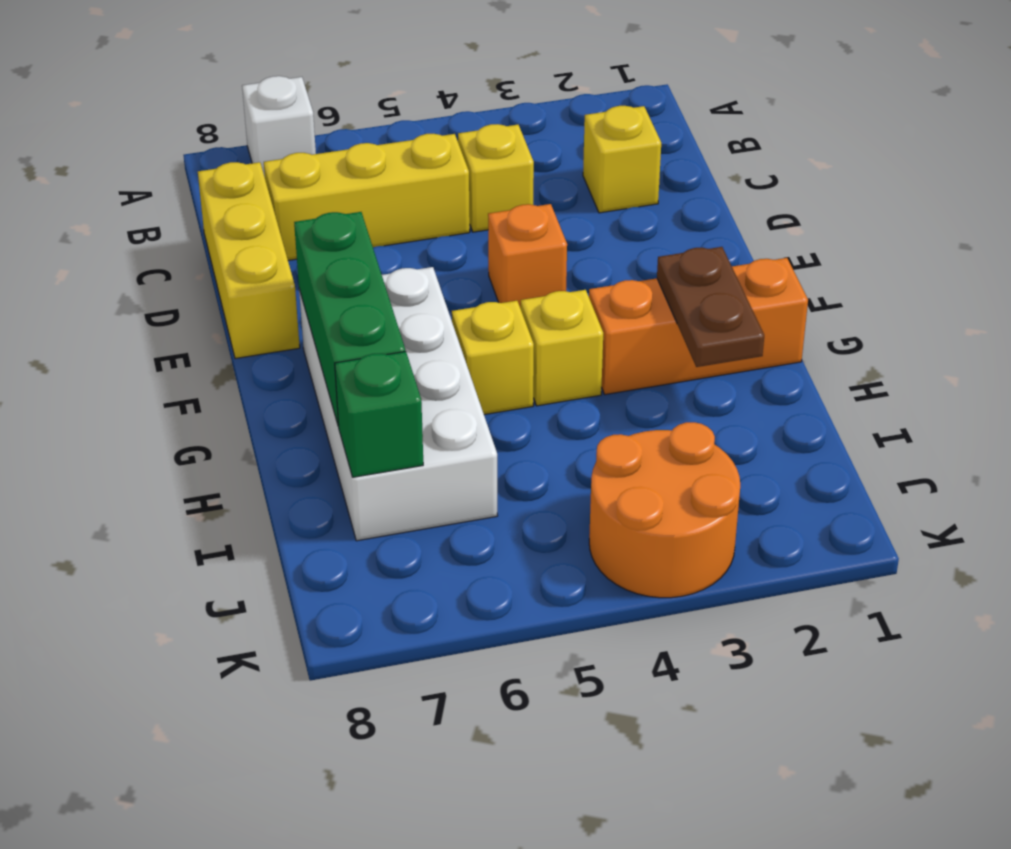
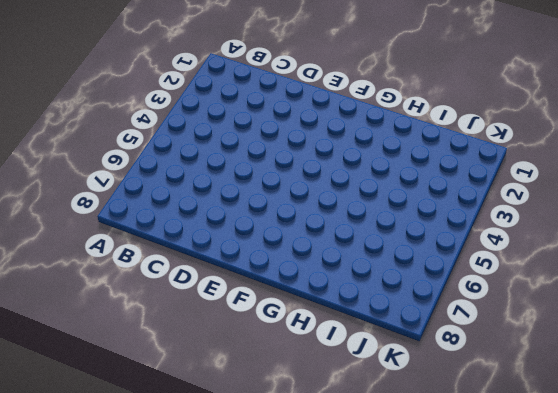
none -> white 1x1 brick [242,76,316,177]
none -> yellow 1x1 brick [583,106,661,213]
none -> yellow 1x1 brick [458,124,534,232]

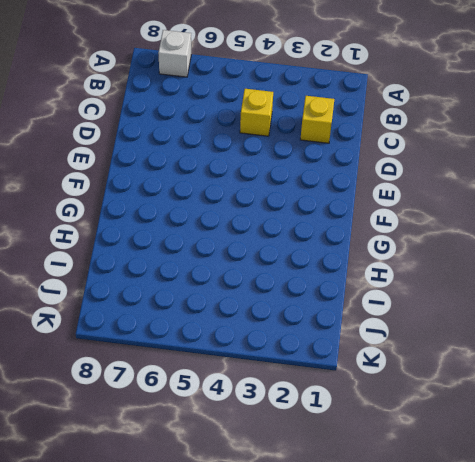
none -> yellow 1x3 brick [264,134,470,260]
none -> yellow 1x3 brick [198,162,300,359]
none -> orange 1x1 brick [488,204,567,308]

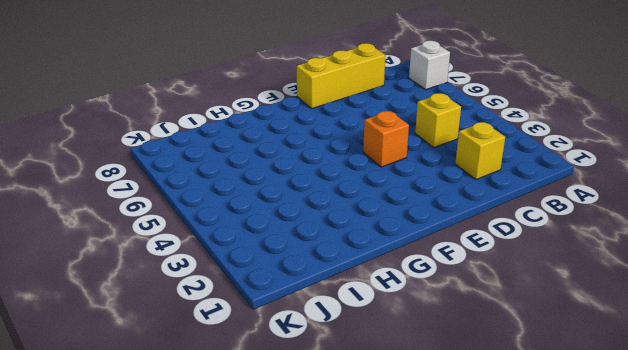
none -> yellow 1x3 brick [264,134,470,260]
none -> white 2x4 brick [299,267,498,541]
none -> orange 1x3 brick [589,258,808,395]

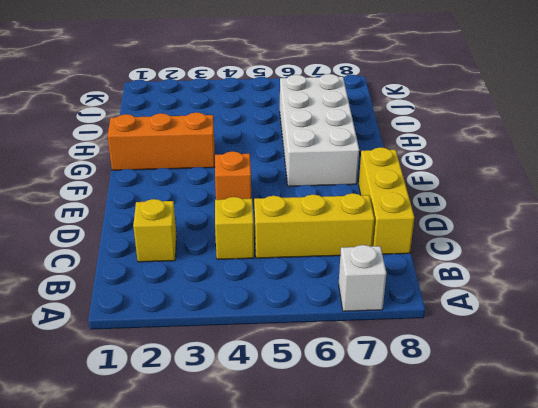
none -> yellow 1x1 brick [521,290,603,406]
none -> yellow 1x1 brick [452,301,534,415]
none -> orange 2x2 round brick [589,422,740,598]

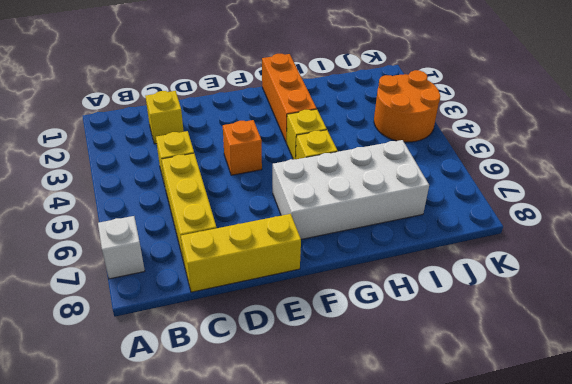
none -> green 1x3 brick [294,212,405,426]
none -> brown 1x2 plate [657,247,764,367]
none -> green 1x1 brick [335,351,423,477]

